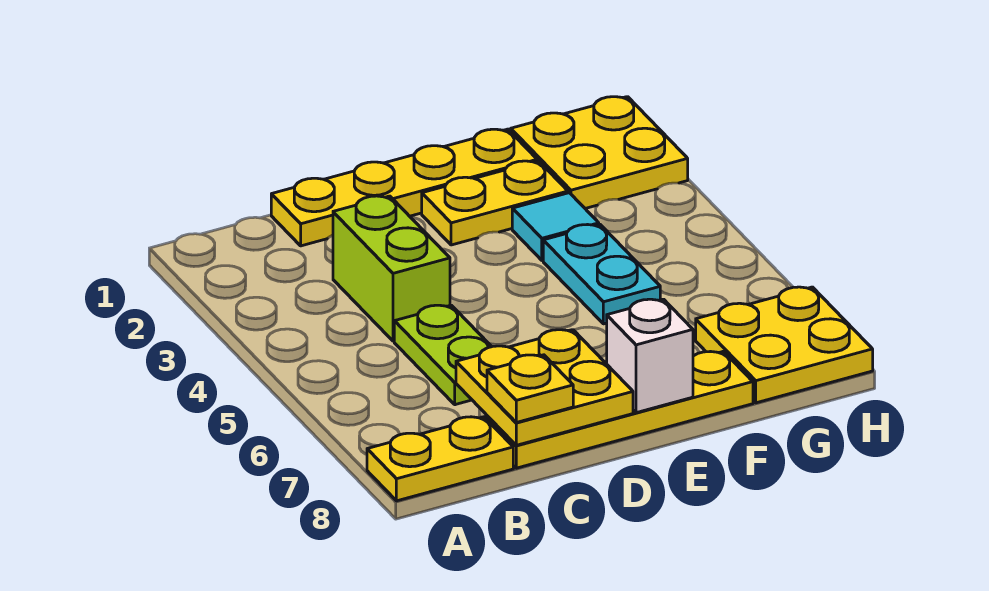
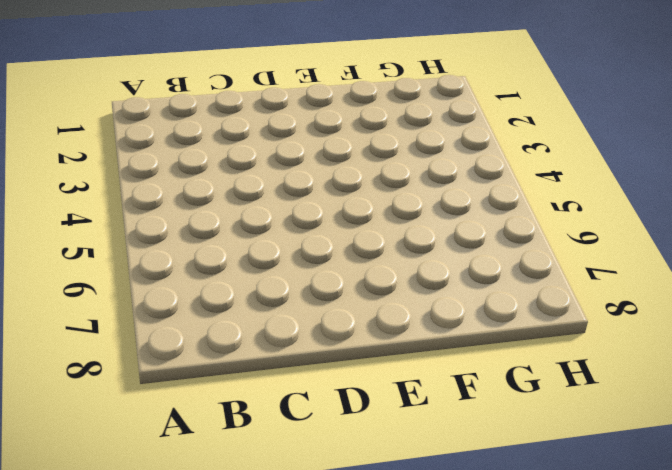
none -> yellow 1x2 plate [367,417,513,501]
none -> yellow 1x4 plate [271,129,537,246]
none -> lime 1x2 brick [333,196,450,341]

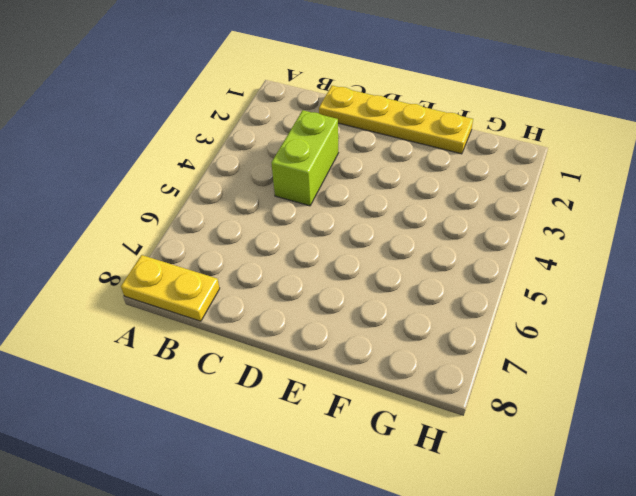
none -> lime 1x2 plate [394,305,492,405]
none -> yellow 1x4 plate [487,351,753,468]
none -> yellow 1x2 plate [422,161,568,245]

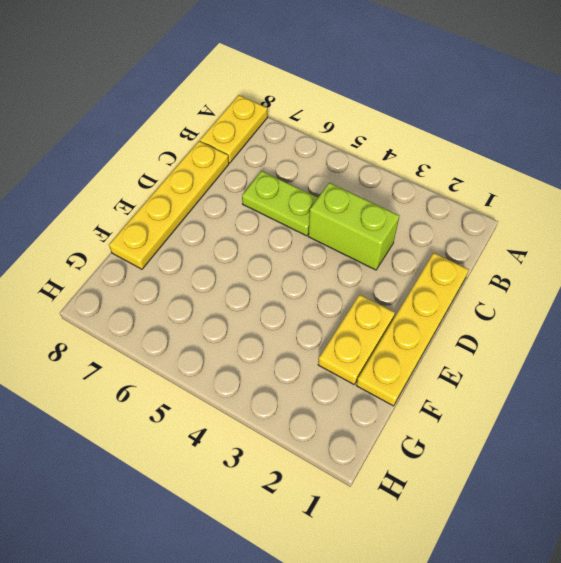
none -> cyan 1x1 tile [512,193,599,260]
none -> cyan 1x2 plate [543,225,660,324]
none -> yellow 2x2 plate [511,97,688,209]

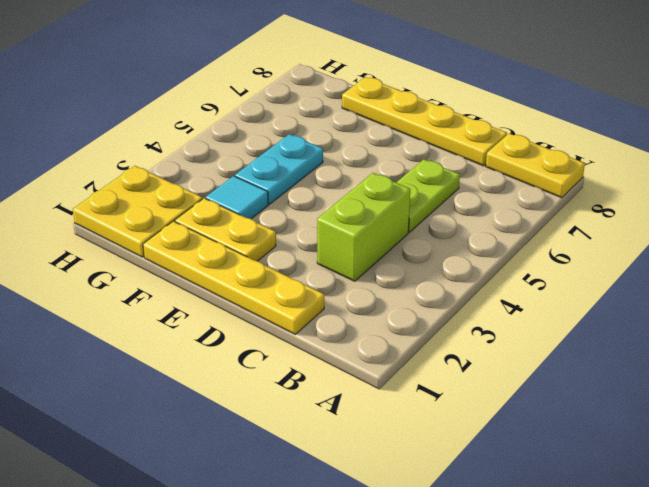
none -> yellow 2x2 plate [696,287,873,403]
none -> yellow 2x2 plate [456,330,633,445]
none -> white 1x1 brick [607,299,693,413]

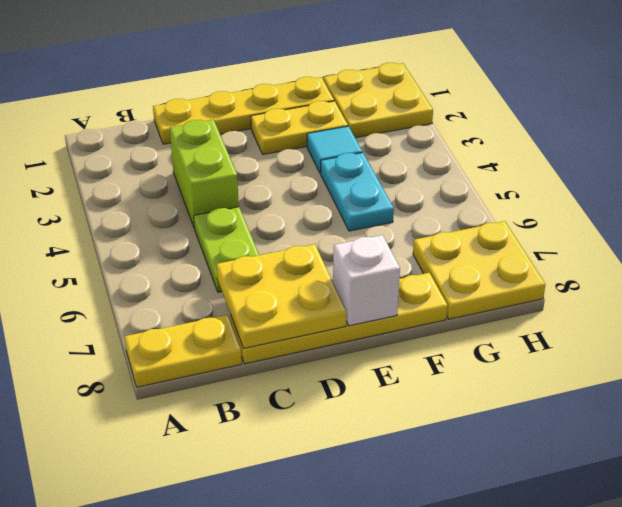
none -> yellow 1x1 plate [487,355,573,422]

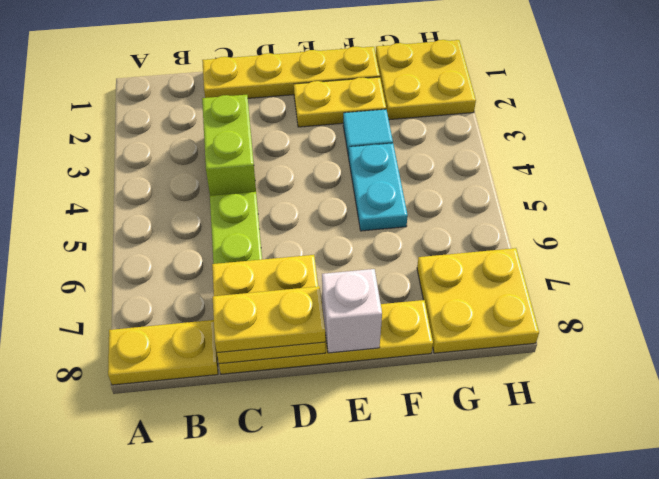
yellow 1x2 plate [213,286,325,353] -> yellow 1x1 plate [487,355,573,422]

